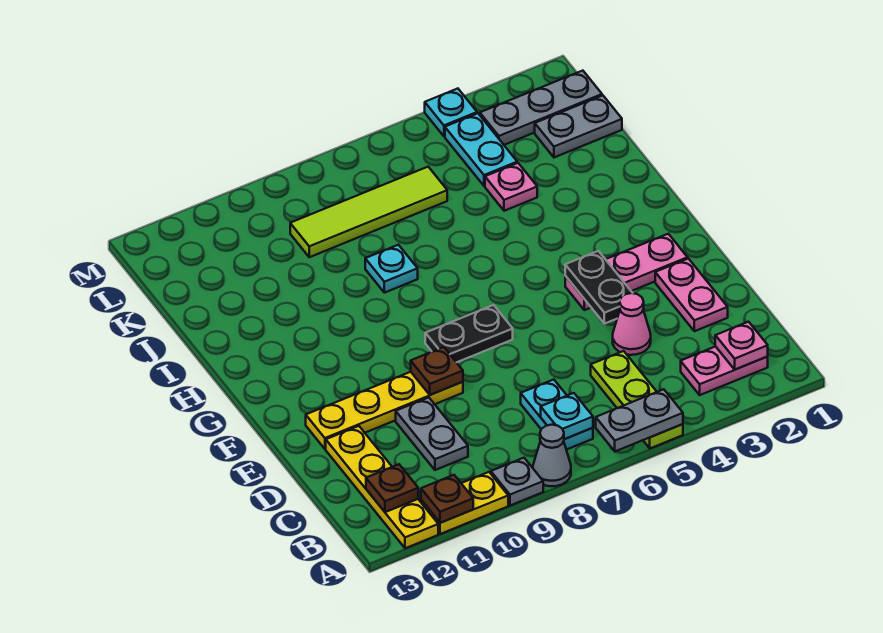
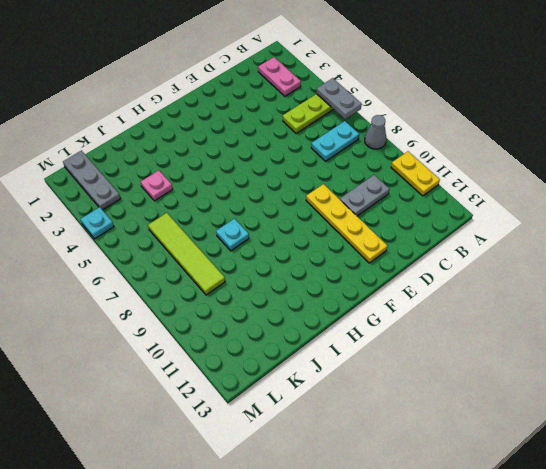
none -> grey 1x1 plate [491,458,543,506]
none -> yellow 1x4 plate [326,426,438,548]
none -> pink 1x2 plate [655,259,728,331]

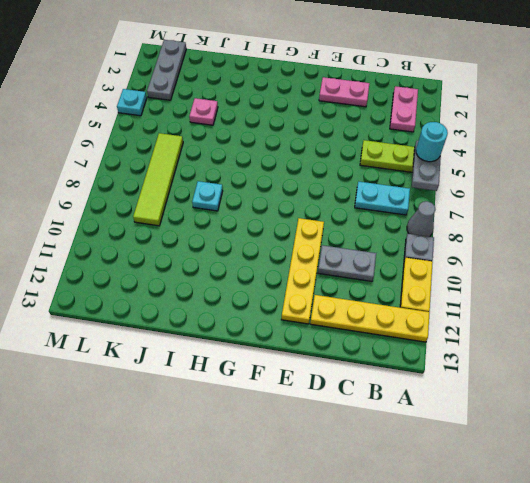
cyan 1x1 round brick [416,122,448,162] -> none
none -> pink 1x1 cone [613,293,651,355]
none -> pink 1x3 plate [565,234,688,310]
none -> black 1x2 plate [425,305,513,362]

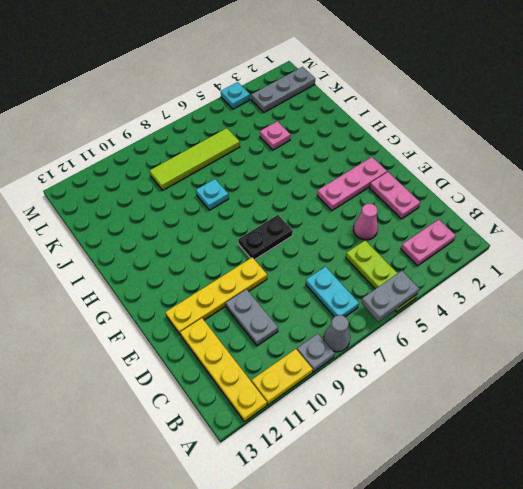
none -> grey 1x2 plate [535,95,622,157]
none -> cyan 1x2 plate [445,113,517,186]
none -> brown 1x1 plate [421,475,473,523]

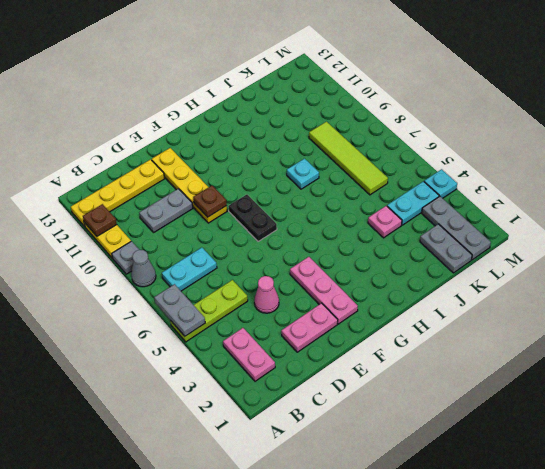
none -> pink 1x1 plate [715,322,768,370]
none -> cyan 1x1 plate [541,393,593,439]
none -> brown 1x1 plate [366,464,418,512]

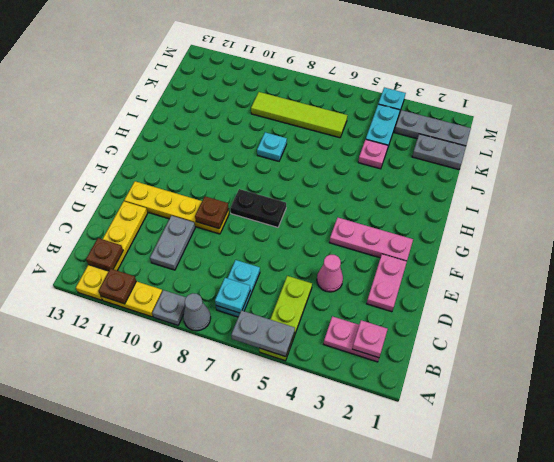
none -> black 1x2 plate [565,251,632,324]

